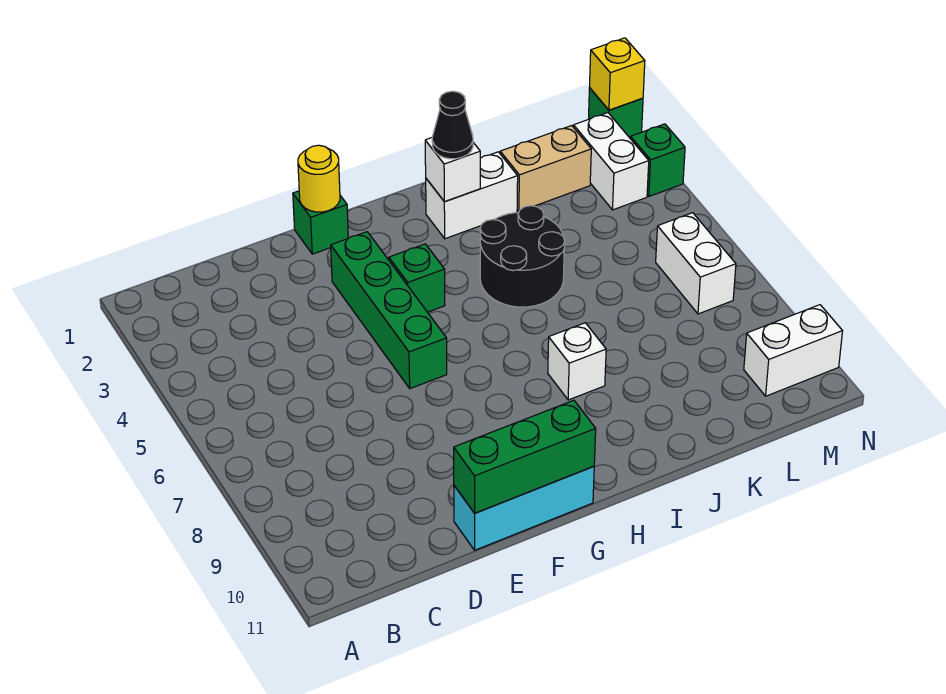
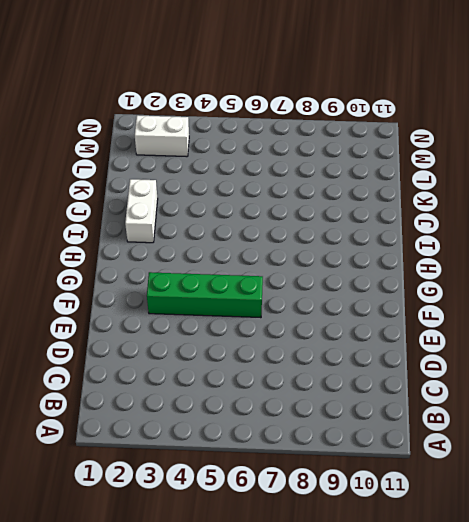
none -> cyan 1x3 brick [454,466,594,550]
none -> green 1x1 brick [293,191,348,254]
none -> green 1x1 brick [389,244,445,312]

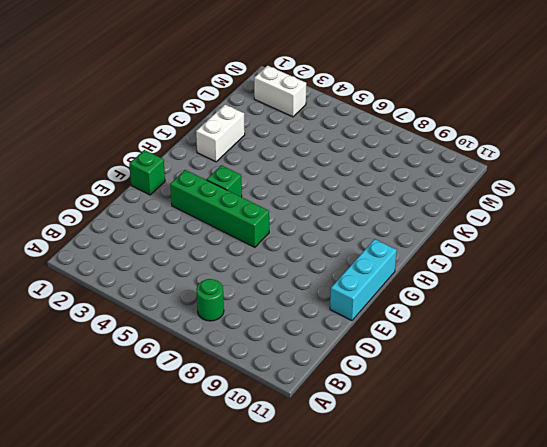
green 1x1 round brick [196,279,224,321] -> none
none -> black 2x2 round brick [480,206,565,307]
none -> white 1x1 brick [548,323,606,400]
none -> tan 1x2 brick [500,126,591,211]

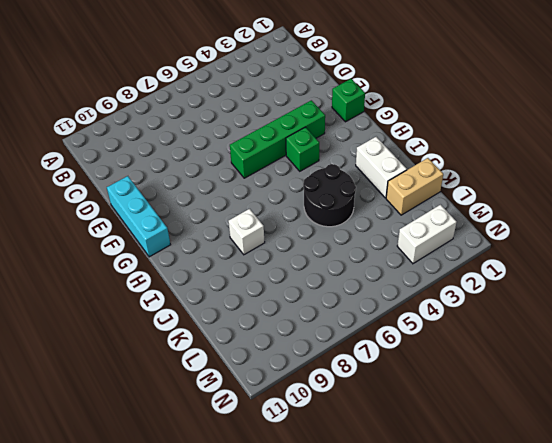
tan 1x2 brick [386,158,443,215] -> tan 1x2 brick turned to [500,126,591,211]
none -> white 1x2 brick [656,213,736,314]
none -> white 1x2 brick [744,305,843,396]
none -> green 1x1 brick [589,88,643,138]

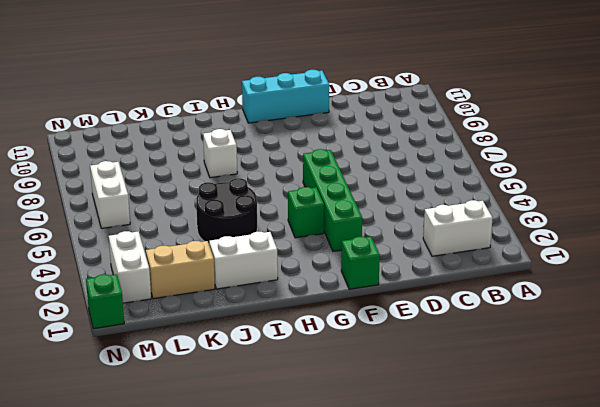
white 1x2 brick [423,200,493,256] -> white 1x2 brick moved to [744,305,843,396]
none -> green 1x1 brick [630,124,685,196]
none -> green 1x3 brick [454,400,596,513]
none -> yellow 1x1 round brick [298,145,340,212]

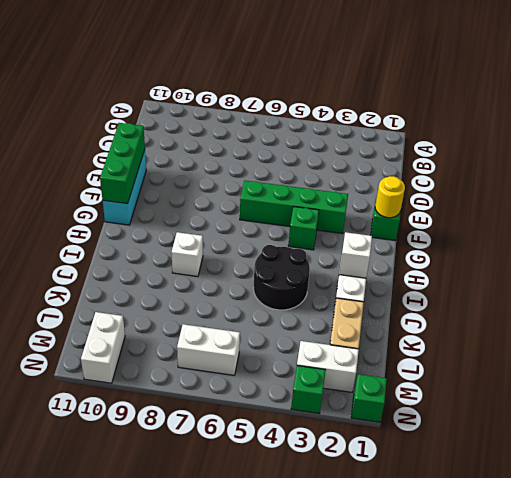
none -> yellow 1x1 brick [590,38,645,110]
none -> black 1x1 cone [432,91,473,159]

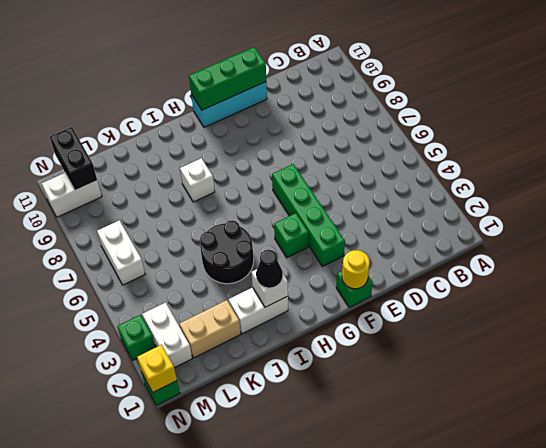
black 1x2 brick [50,127,97,190] -> none

